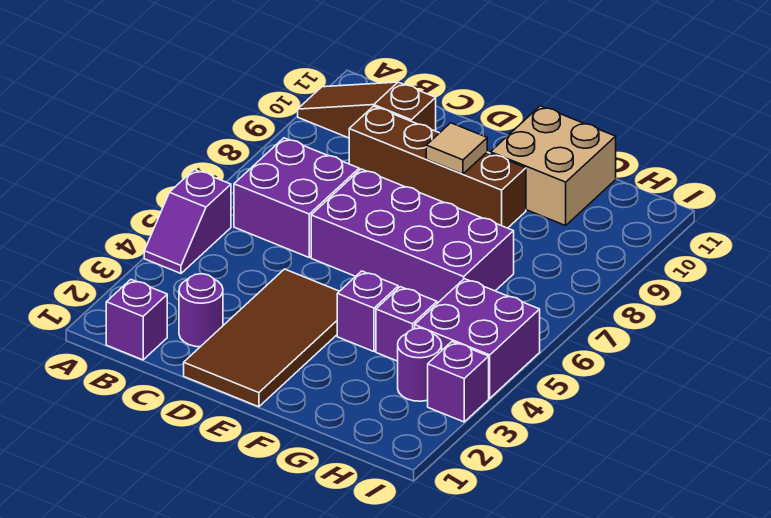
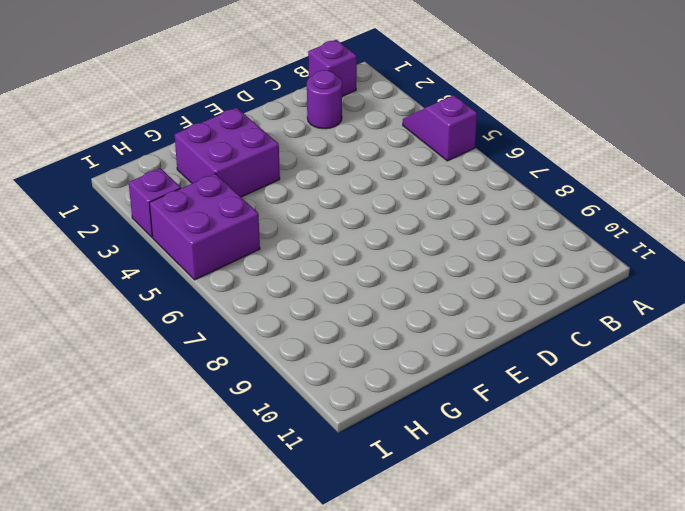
purple 2x2 brick [175,108,280,197] -> purple 2x2 brick moved to [234,138,359,257]
none -> brown 1x3 slope [298,82,436,138]
none -> brown 1x4 brick [349,106,526,228]
none -> brown 2x4 tile [184,269,339,407]

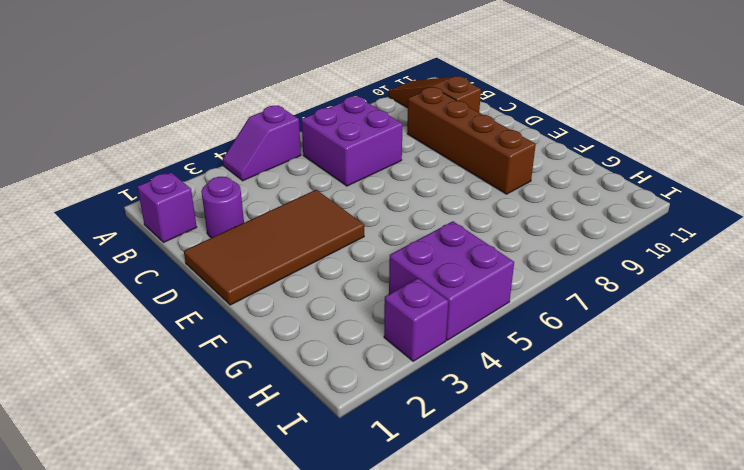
none -> purple 2x4 brick [311,169,514,303]
none -> purple 1x1 brick [337,271,398,352]
none -> tan 2x2 brick [490,106,616,226]

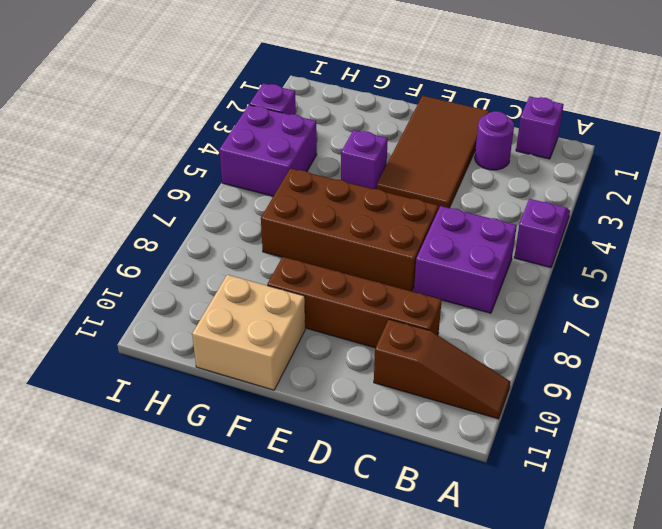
brown 2x4 brick [261,168,438,291] -> purple 2x4 brick [311,169,514,303]
none -> purple 1x1 brick [376,287,437,361]
none -> purple 1x1 round brick [398,328,442,401]
none -> tan 1x1 tile [426,123,487,174]

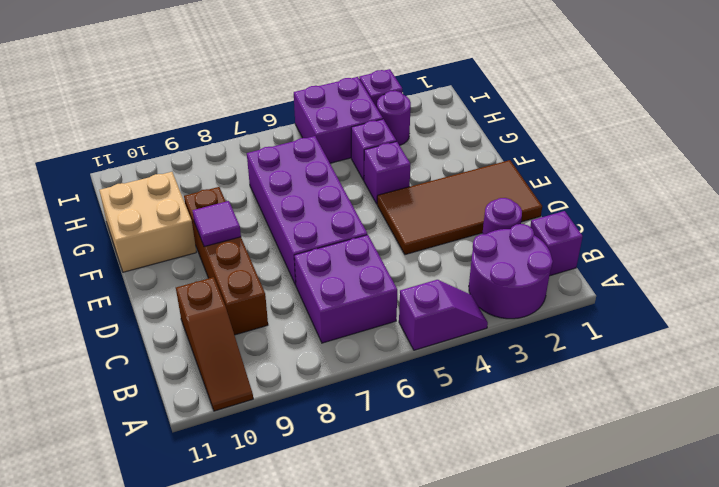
purple 2x2 round brick [469,224,553,319] -> none
purple 1x1 tile [192,201,241,247] -> tan 1x1 tile [426,123,487,174]

